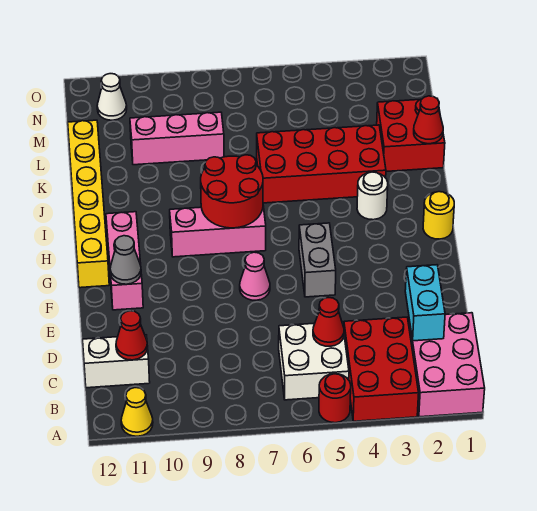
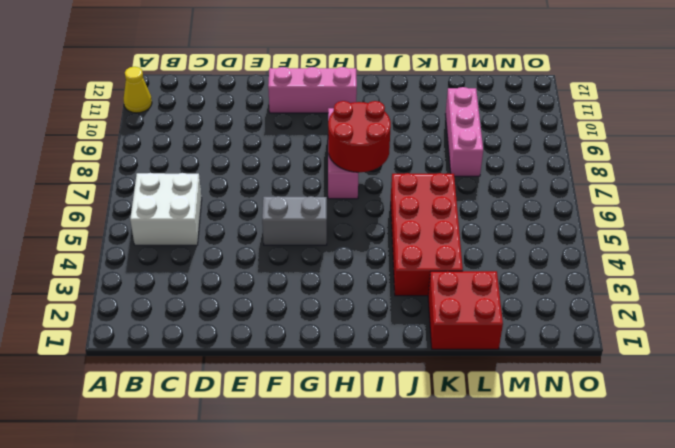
none -> pink 2x3 brick [409,313,485,417]
none -> red 2x3 brick [344,317,419,421]
none -> red 1x1 round brick [319,374,351,423]

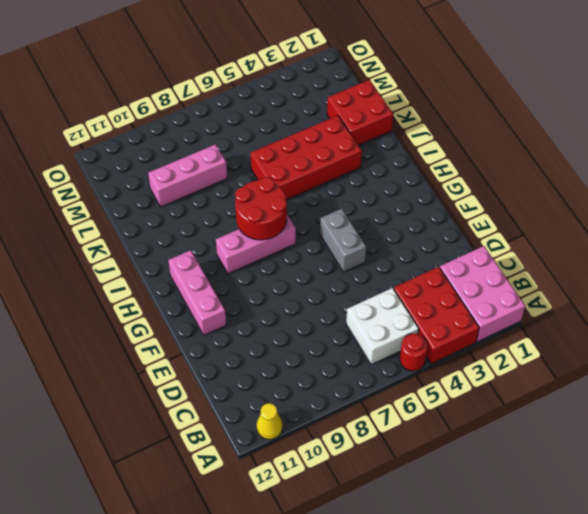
none -> white 1x2 brick [83,335,150,388]
none -> pink 1x1 cone [240,252,270,300]
none -> yellow 1x6 brick [68,120,109,288]

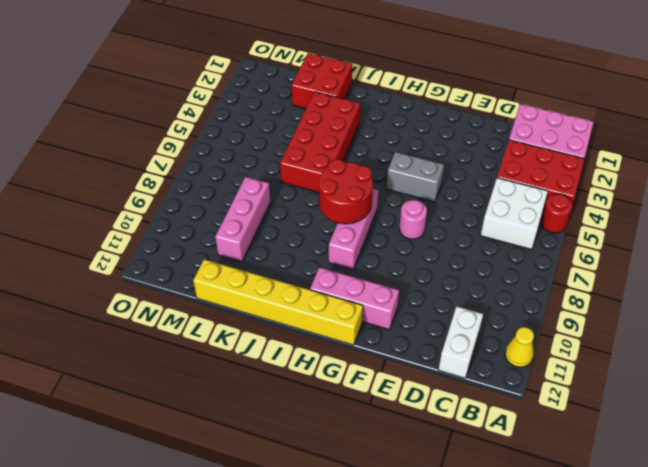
pink 1x1 round brick [399,200,427,239] -> pink 1x1 cone [240,252,270,300]
none -> yellow 1x1 round brick [423,192,454,239]
none -> white 1x1 round brick [357,172,388,220]
none -> white 1x1 cone [97,74,127,120]

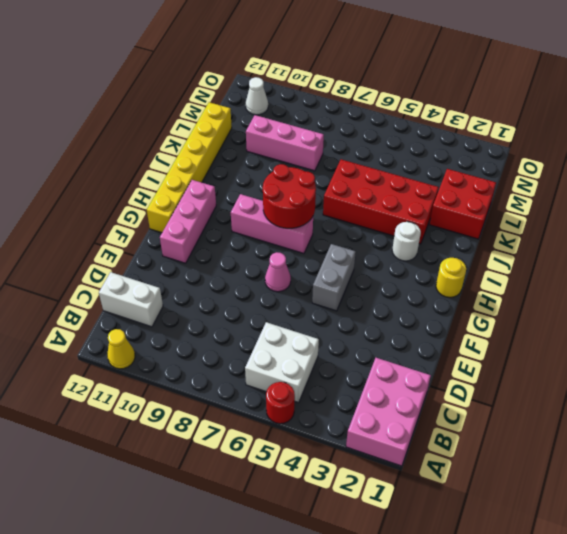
none -> red 2x3 brick [344,317,419,421]
none -> cyan 1x2 brick [405,265,445,341]
none -> red 1x1 cone [313,298,344,346]

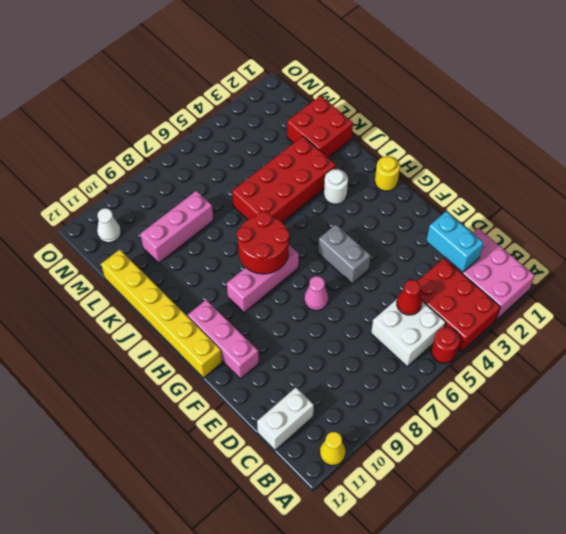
none -> red 1x1 cone [116,311,148,360]
none -> grey 1x1 cone [110,236,141,284]
none -> red 1x1 cone [414,96,443,144]

